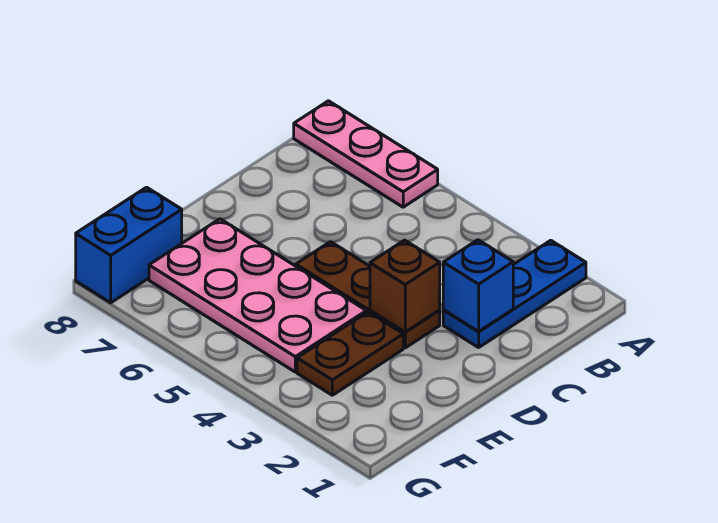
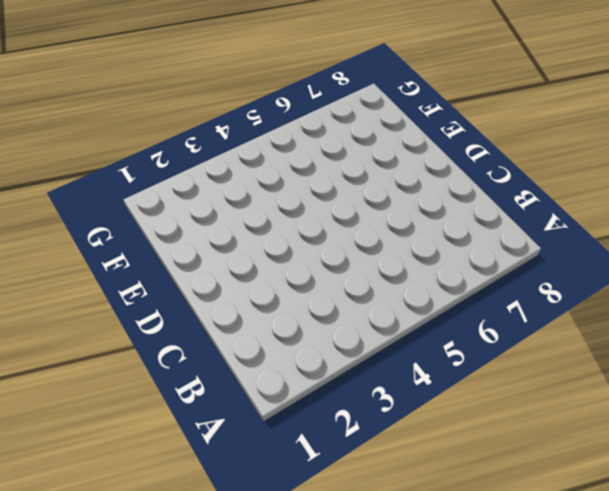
none -> blue 1x3 plate [443,240,586,347]
none -> pink 1x3 plate [294,101,438,207]

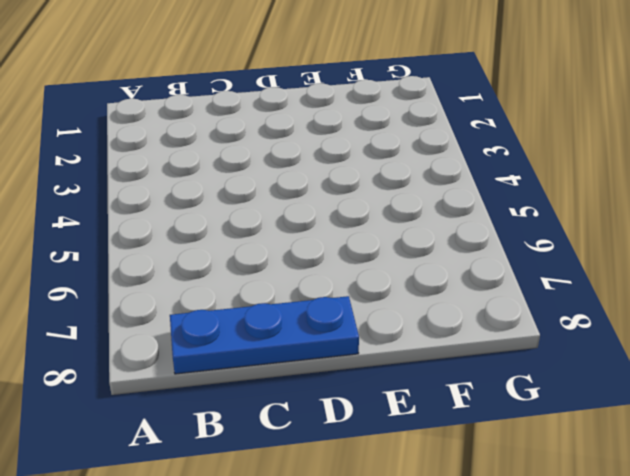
blue 1x3 plate [170,296,359,374] -> blue 1x3 plate moved to [443,240,586,347]
none -> pink 1x3 plate [294,101,438,207]
none -> brown 1x3 plate [296,242,440,348]

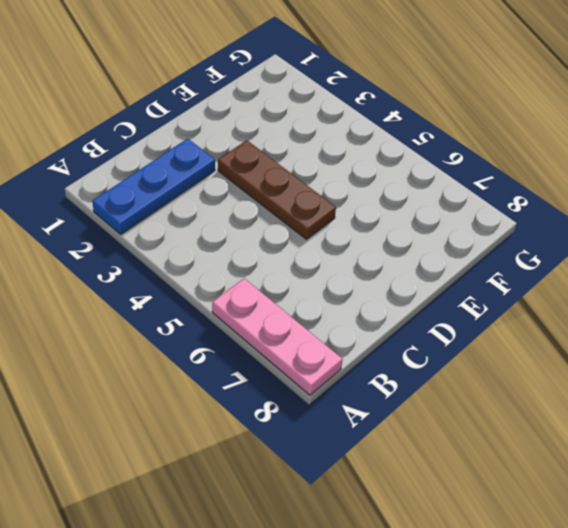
none -> brown 1x2 plate [297,312,403,395]
none -> pink 2x4 plate [149,219,366,372]

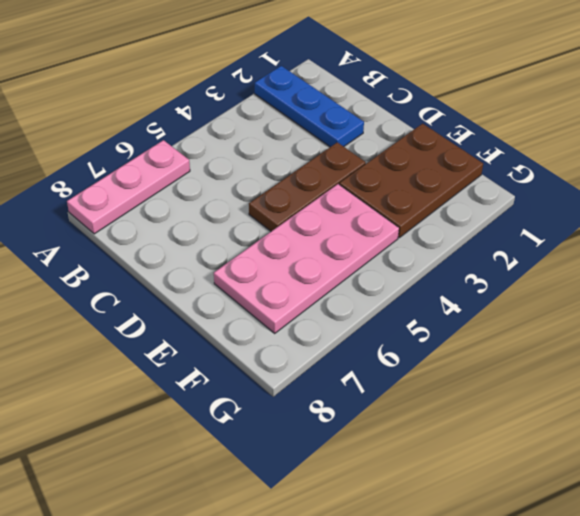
brown 2x3 plate [339,124,483,238] -> brown 1x2 plate [297,312,403,395]
none -> blue 1x2 brick [76,187,182,303]
none -> blue 1x1 brick [443,240,513,331]

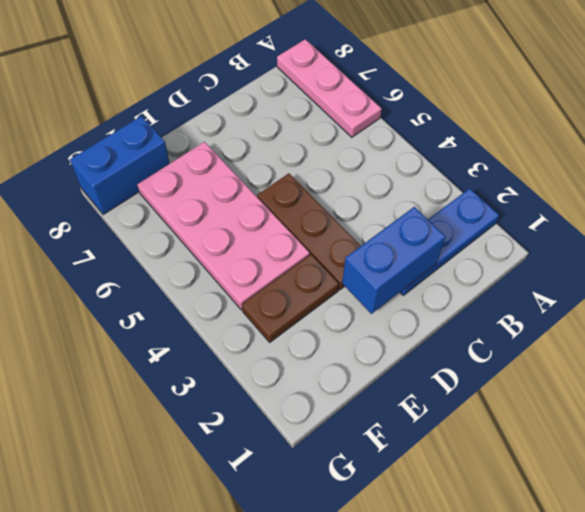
blue 1x2 brick [342,207,446,314] -> blue 1x1 brick [443,240,513,331]
none -> brown 1x1 brick [370,240,440,332]

